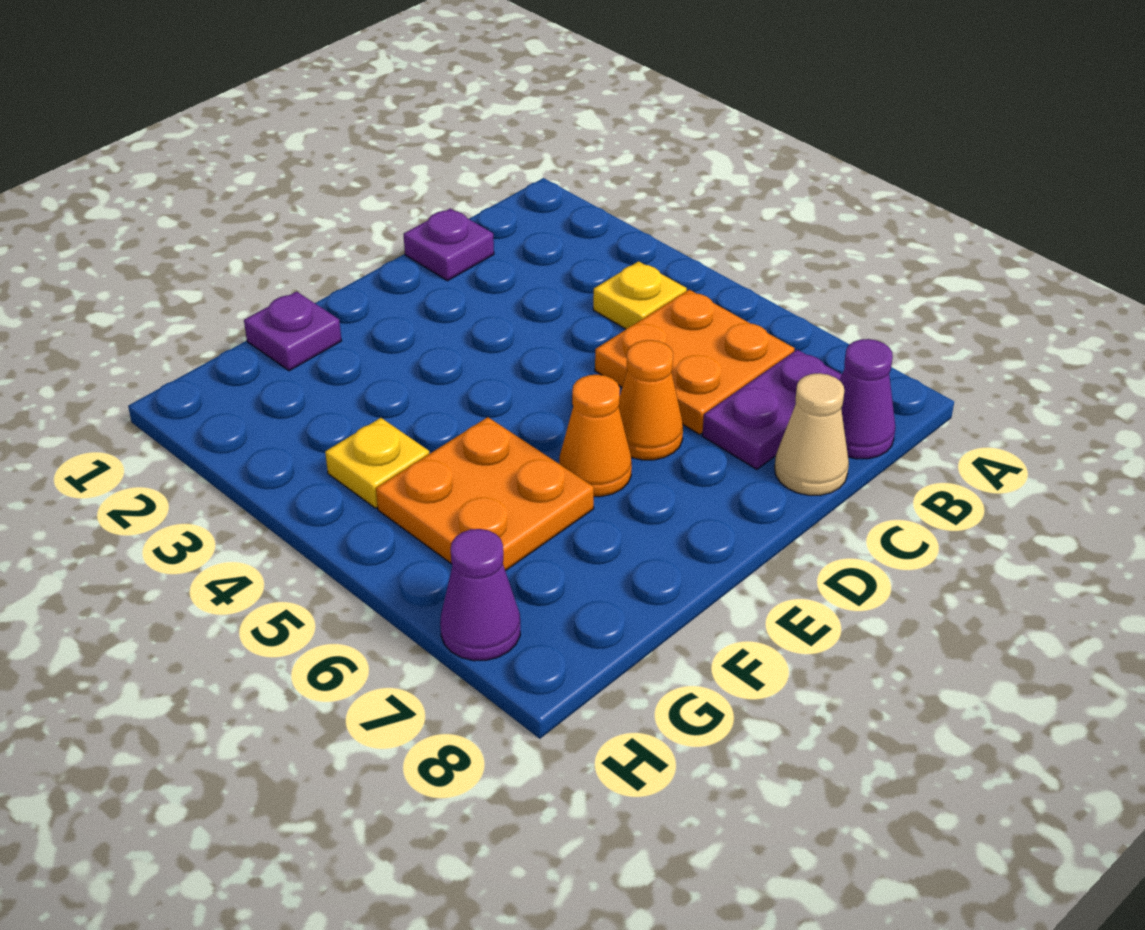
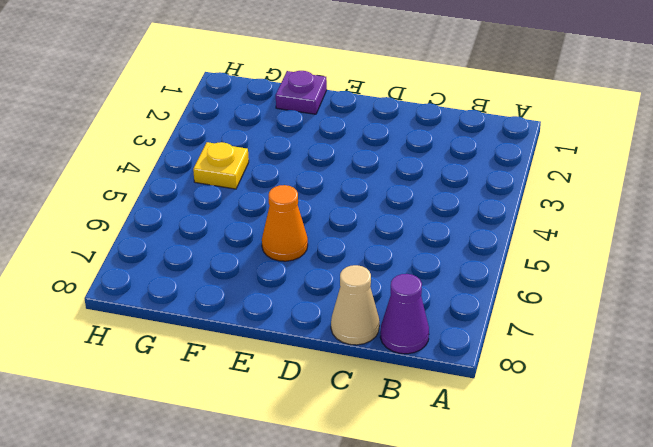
none -> yellow 1x1 plate [593,261,687,329]
none -> orange 2x2 plate [595,290,795,434]
none -> purple 1x2 plate [702,350,842,469]

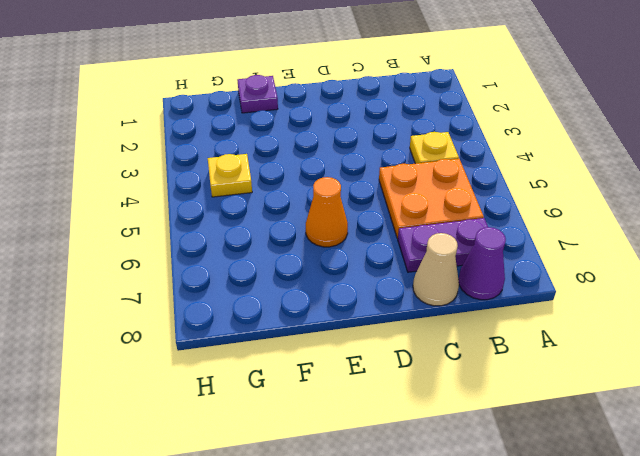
none -> purple 1x1 plate [403,208,494,281]
none -> orange 1x1 cone [619,340,683,460]
none -> orange 2x2 plate [376,417,594,571]

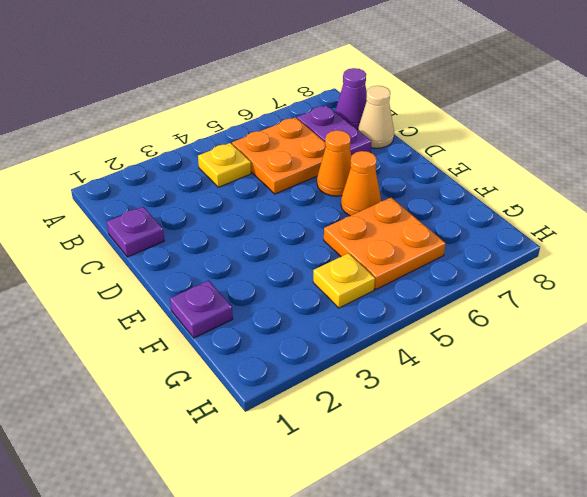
none -> purple 1x1 cone [440,529,520,661]

